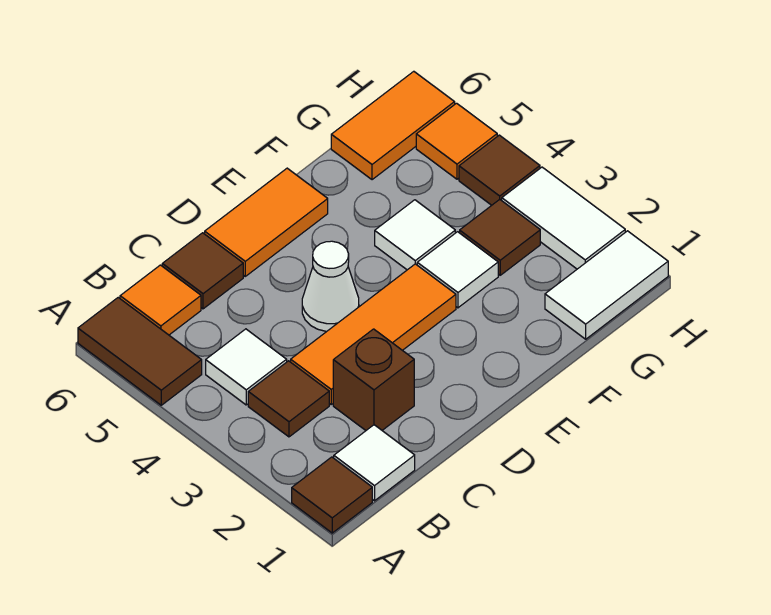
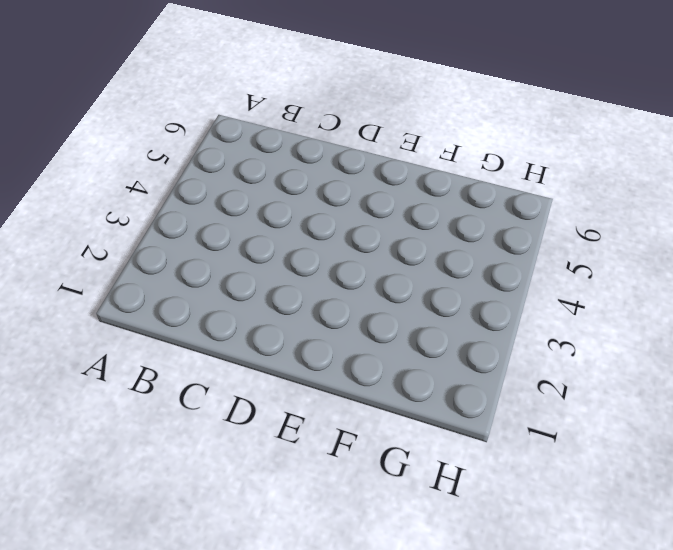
none -> brown 1x1 tile [292,457,372,533]
none -> brown 1x2 tile [78,298,202,405]
none -> white 1x1 tile [334,425,415,501]

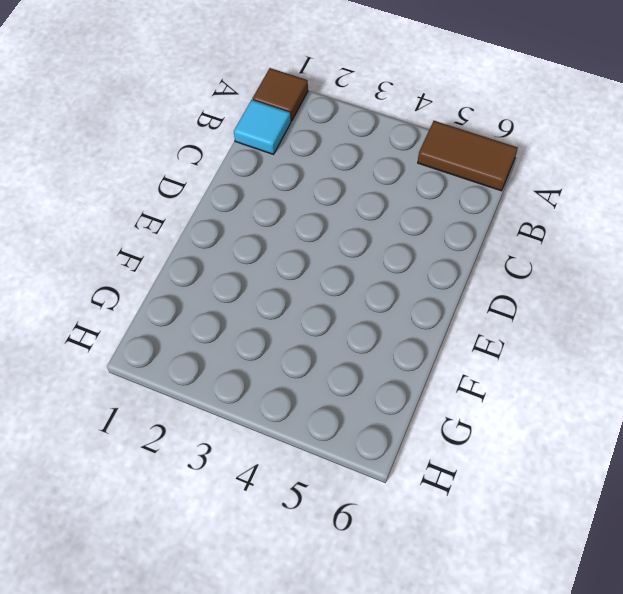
cyan 1x1 tile [234,100,291,154] -> white 1x1 tile [334,425,415,501]
none -> brown 1x1 tile [248,361,329,437]
none -> white 1x1 tile [206,329,287,405]
none -> orange 1x1 tile [120,265,201,335]

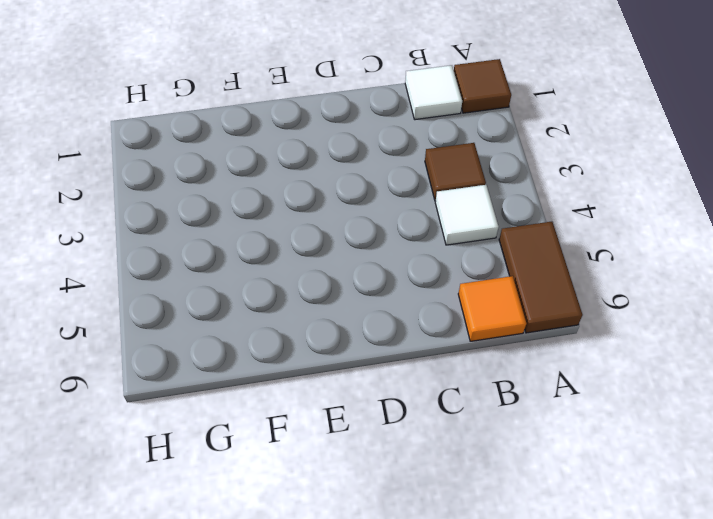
none -> brown 1x1 brick [333,329,414,430]
none -> orange 1x3 tile [291,264,456,404]
none -> brown 1x1 tile [162,233,243,309]

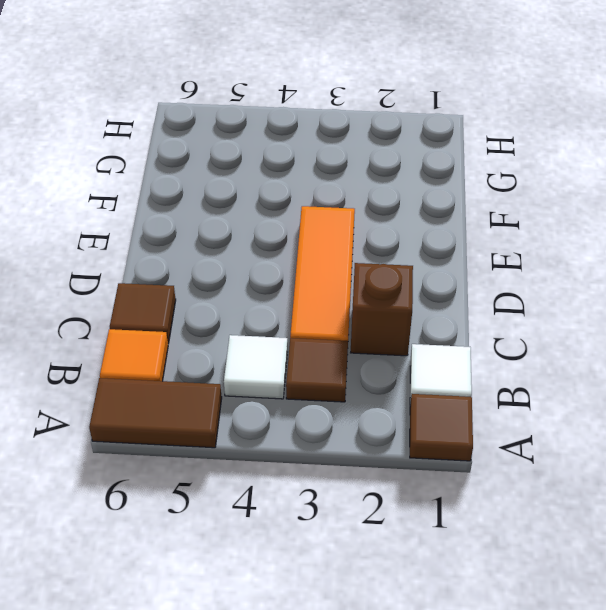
none -> white 1x1 cone [302,241,359,331]
none -> orange 1x2 tile [205,168,328,276]
none -> white 1x1 tile [417,232,498,308]

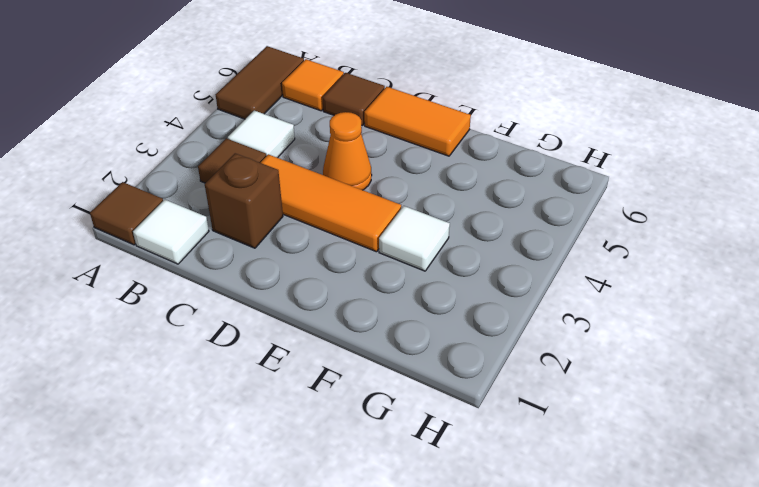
orange 1x1 cone [323,112,372,190] -> white 1x1 cone [302,241,359,331]
none -> white 1x1 tile [375,200,455,270]
none -> white 1x2 tile [545,231,668,339]
none -> brown 1x1 tile [460,199,540,275]

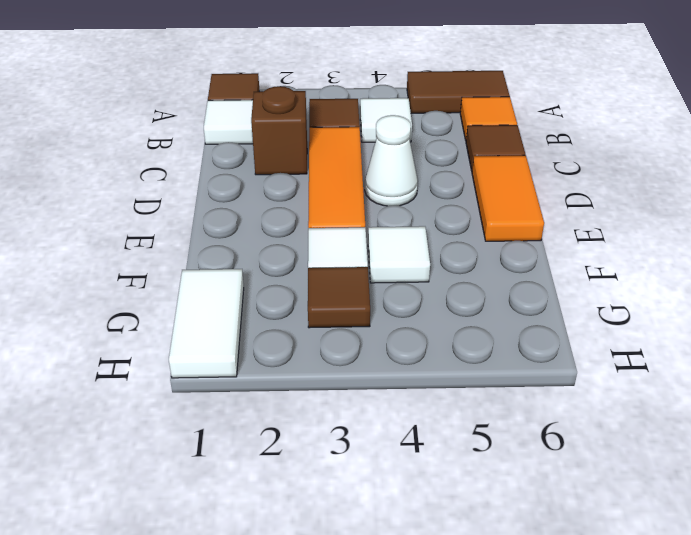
none -> orange 1x2 tile [331,71,455,180]
none -> white 1x2 tile [502,167,625,269]
none -> brown 1x1 tile [459,135,540,205]

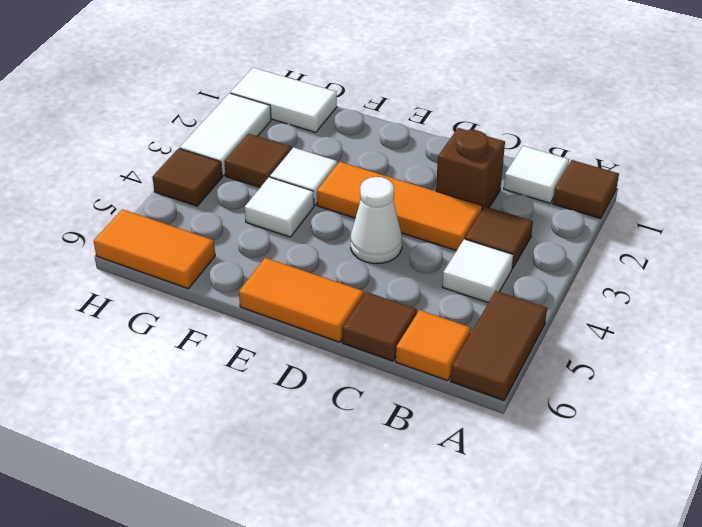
none -> orange 1x1 tile [416,103,497,179]

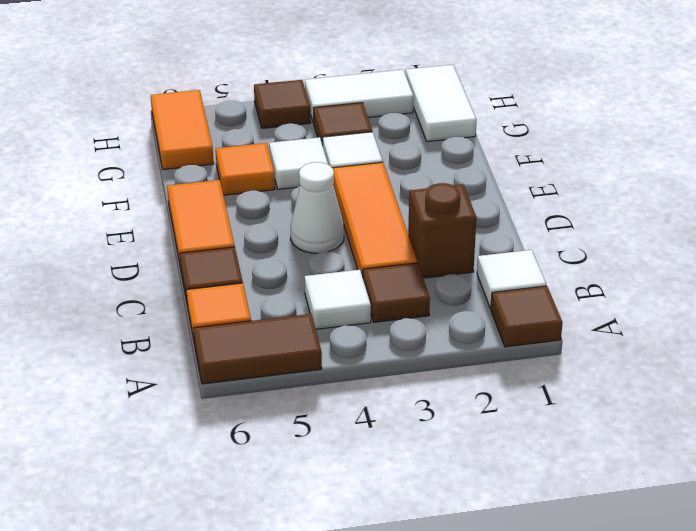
orange 1x1 tile [216,143,275,195] -> orange 1x1 tile moved to [416,103,497,179]

